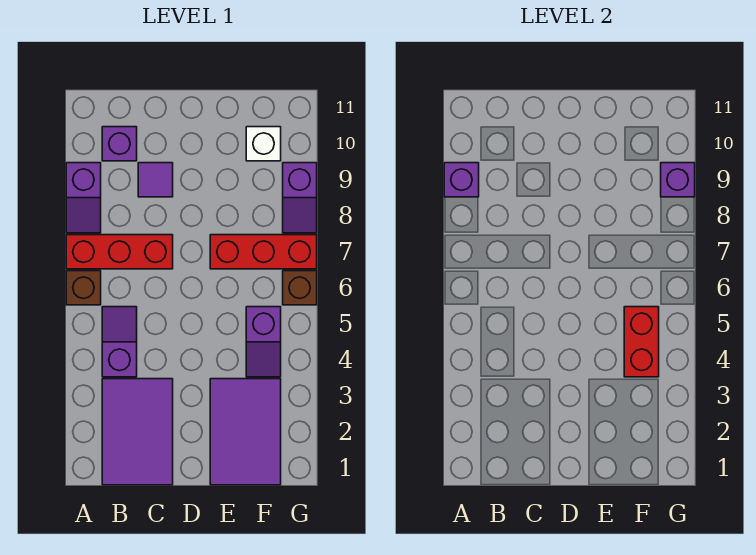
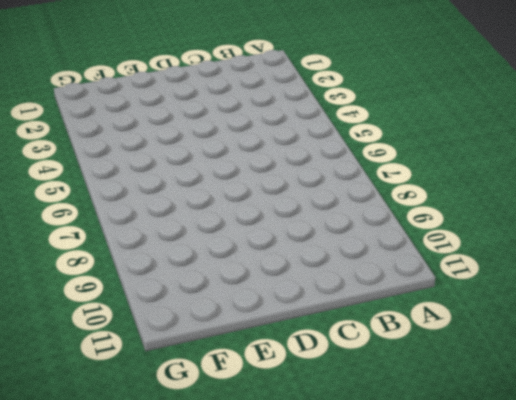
none -> brown 1x1 brick [66,271,101,305]
none -> red 1x3 brick [66,235,173,269]
none -> purple 1x2 slope [66,163,101,233]

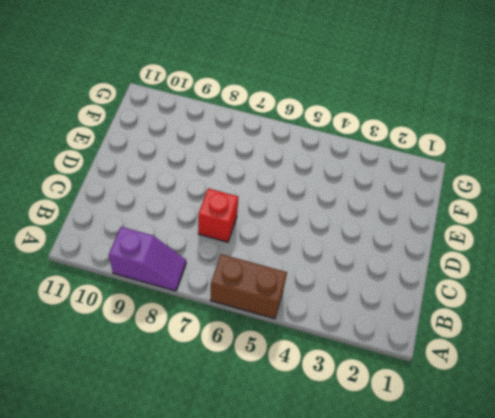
brown 1x2 brick [210,254,287,319] -> brown 1x1 brick [66,271,101,305]
red 1x1 brick [198,188,238,242] -> red 1x3 brick [66,235,173,269]
none -> purple 2x3 tile [102,379,173,485]
none -> purple 1x2 slope [102,307,137,377]
none -> purple 1x1 brick [102,127,137,161]

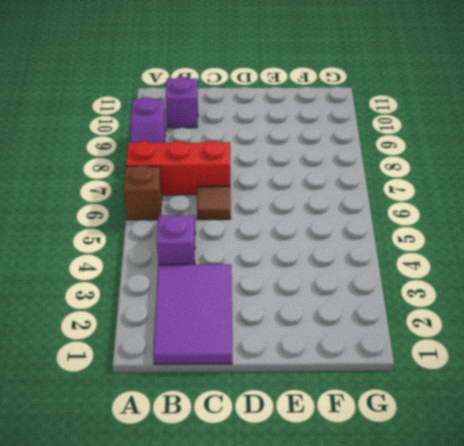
brown 1x1 tile [197,186,231,219] -> none
none -> purple 1x1 tile [138,163,173,197]
none -> purple 2x3 tile [210,379,281,485]
none -> red 1x3 brick [210,235,317,269]

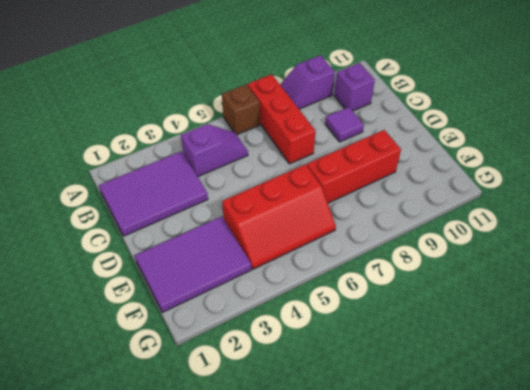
red 2x3 slope [222,164,336,269] -> purple 1x2 slope [246,307,281,377]
red 1x3 brick [307,130,401,203] -> red 1x3 brick turned to [210,235,317,269]
none -> white 1x1 brick [246,127,281,161]
none -> brown 1x1 brick [283,271,317,305]
none -> purple 1x2 slope [283,163,317,233]

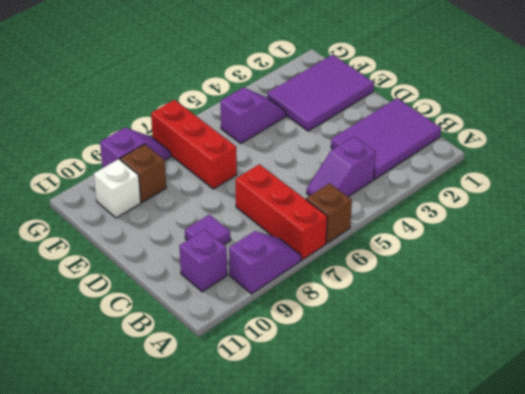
brown 1x1 brick [120,144,166,202] -> brown 1x1 brick moved to [283,271,317,305]
none -> purple 1x1 brick [444,163,479,197]
none -> red 1x2 brick [624,307,659,377]
none -> purple 1x1 brick [661,163,695,197]

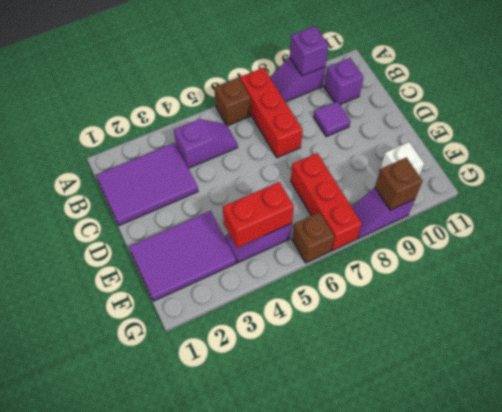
brown 1x1 brick [375,158,422,210] -> purple 1x1 brick [661,163,695,197]

